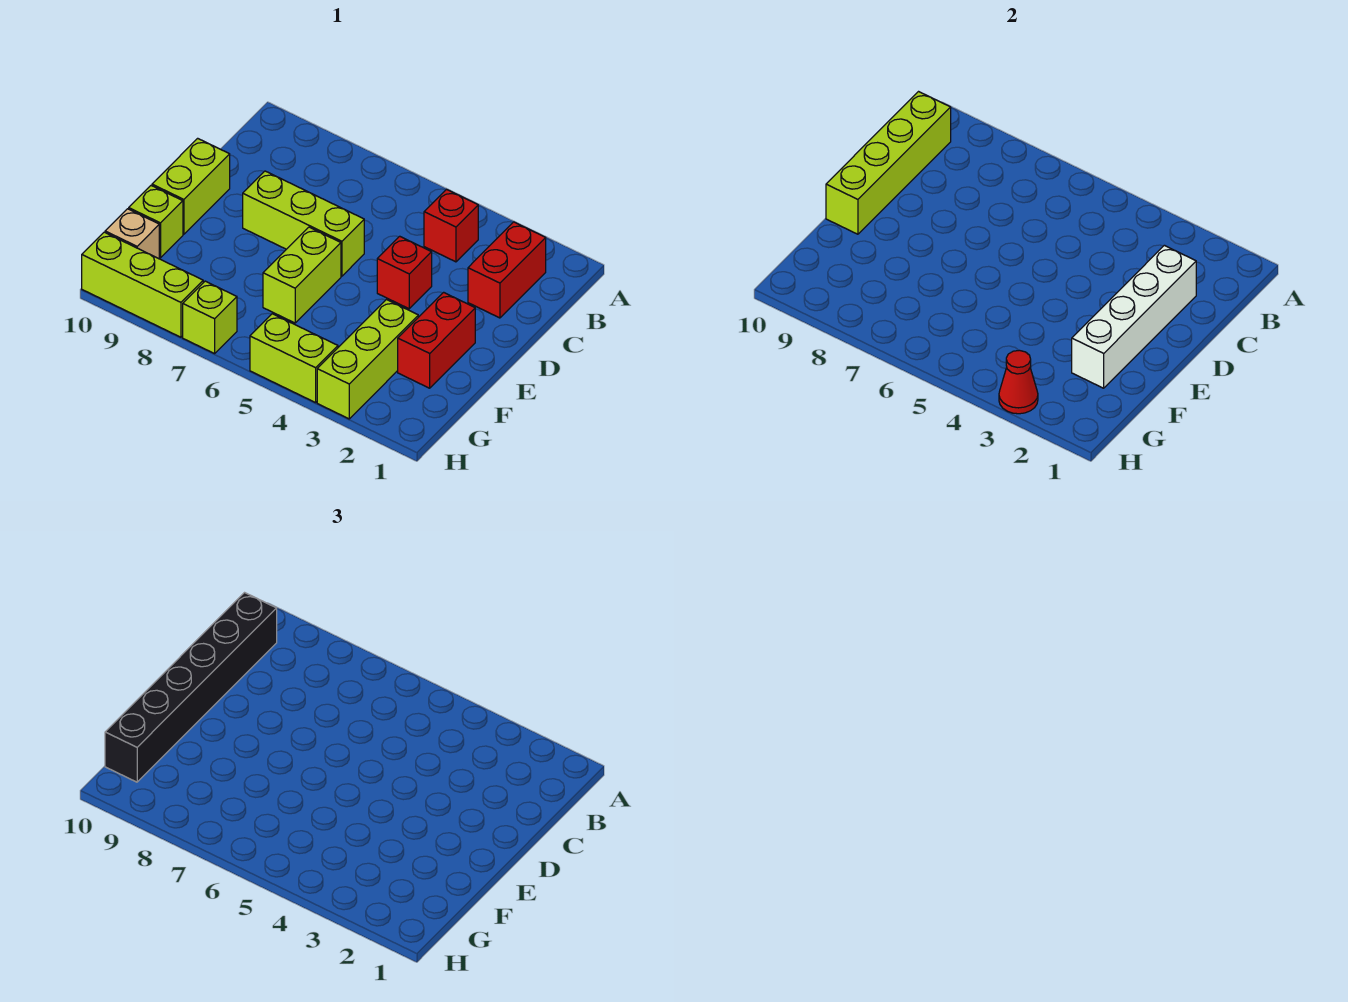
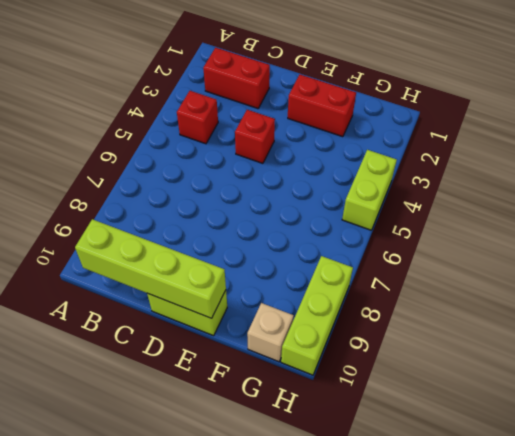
none -> lime 1x3 brick [243,171,364,276]
none -> lime 1x2 brick [263,227,341,323]
none -> lime 1x3 brick [317,300,418,419]

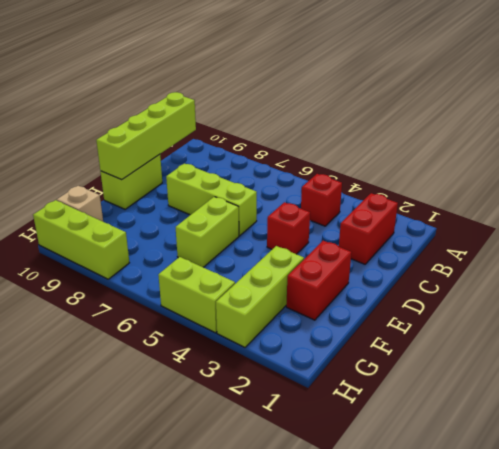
none -> lime 1x1 brick [129,186,183,258]
none -> lime 1x1 brick [183,281,237,354]
none -> white 1x4 brick [1072,245,1196,388]

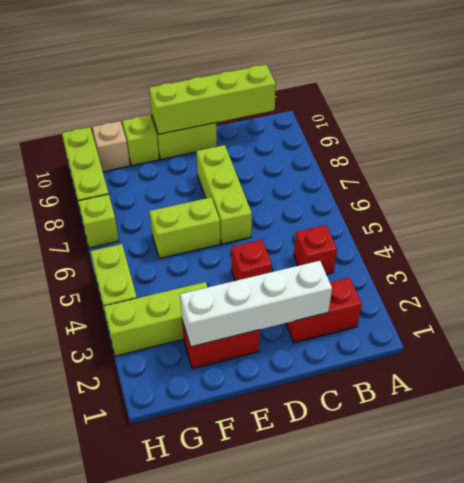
none -> red 1x1 cone [999,350,1038,414]
none -> black 1x6 brick [105,593,277,782]

